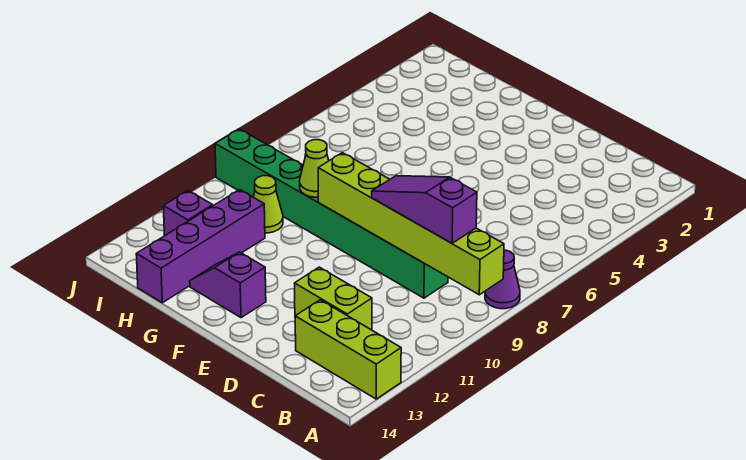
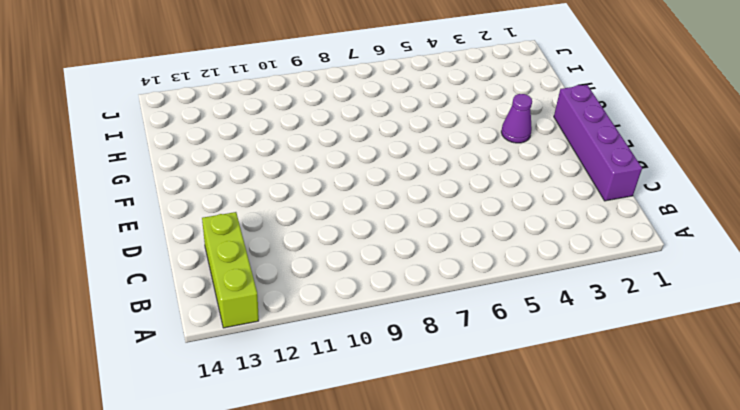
purple 1x4 brick [554,85,642,201] -> purple 1x4 brick turned to [136,190,265,303]
purple 1x1 cone [501,94,532,143] -> purple 1x1 cone moved to [485,250,520,309]
none -> green 1x8 brick [215,129,448,298]
none -> lime 1x2 brick [295,267,372,330]

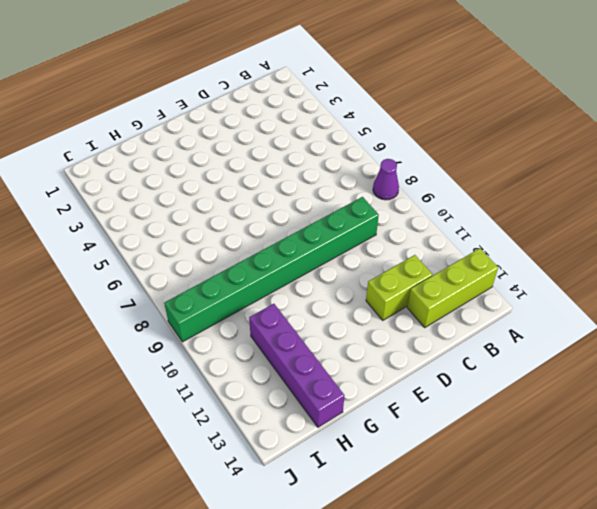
none -> purple 1x2 slope [190,252,266,318]
none -> lime 1x1 cone [253,176,283,233]

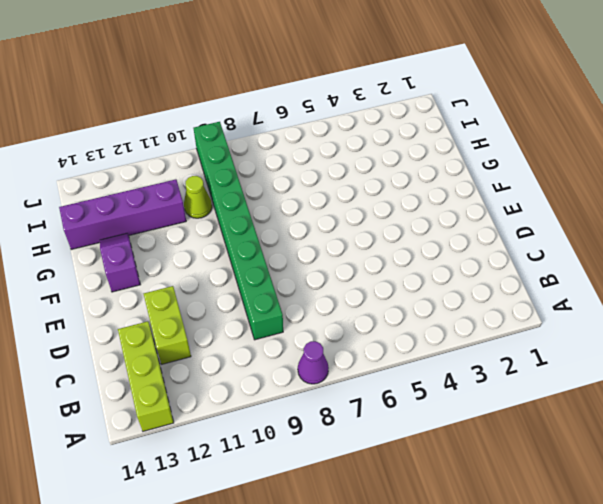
none -> purple 1x1 brick [163,190,213,236]
none -> lime 1x6 brick [318,153,504,295]

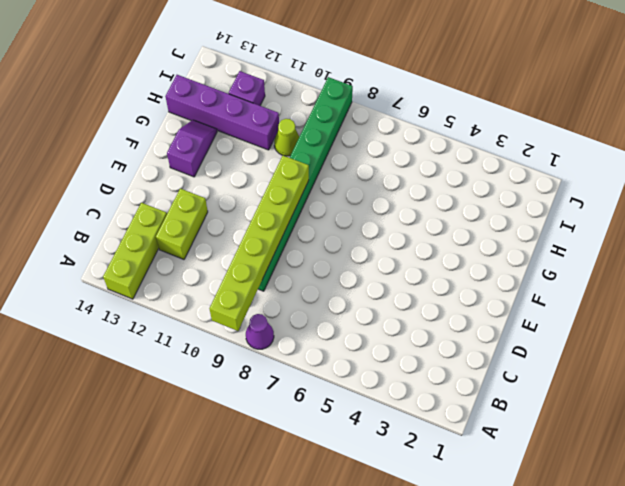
none -> lime 1x1 cone [300,140,329,197]
none -> purple 1x3 slope [372,176,477,243]

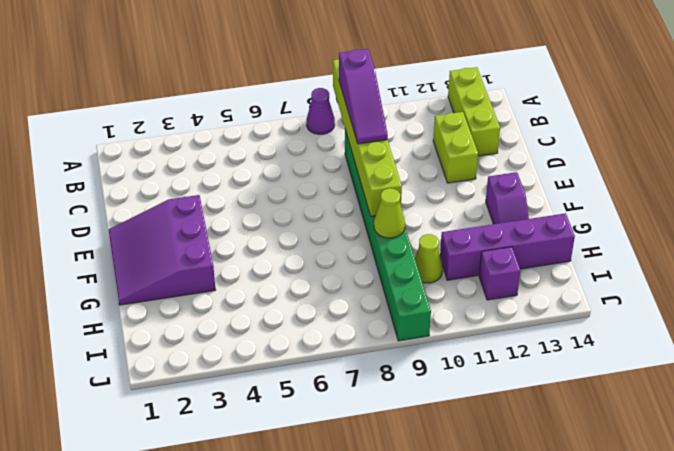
purple 3x3 slope [109,195,216,305] -> none

